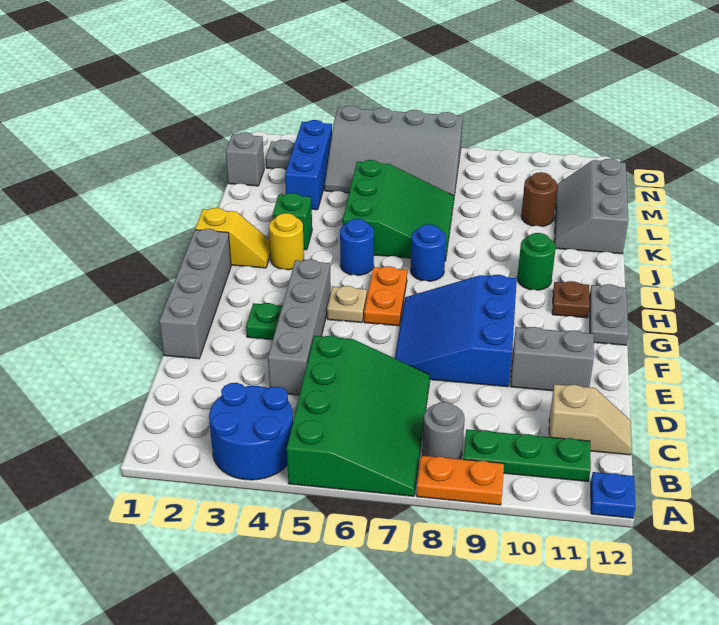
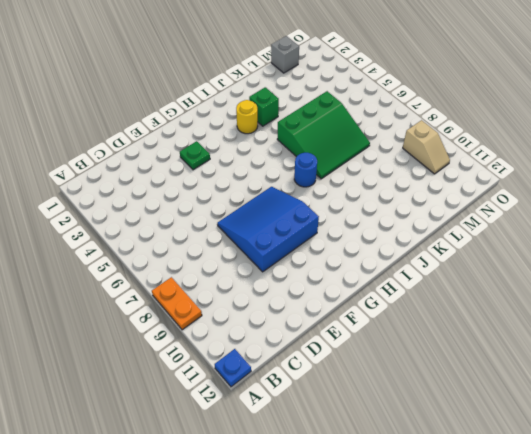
tan 1x2 slope [403,120,450,174] -> tan 1x2 slope moved to [549,384,632,455]
none -> blue 2x2 round brick [209,383,293,480]
none -> green 3x4 slope [287,335,430,496]
none -> grey 1x1 round brick [422,402,465,459]

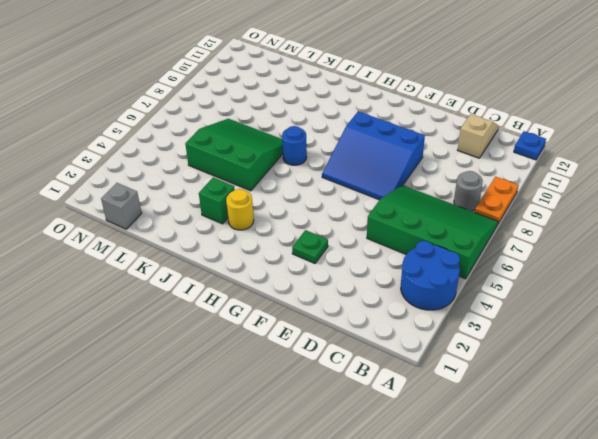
none -> green 1x3 plate [463,429,591,481]
none -> grey 1x4 brick [268,259,331,395]
none -> grey 1x4 brick [159,229,231,359]

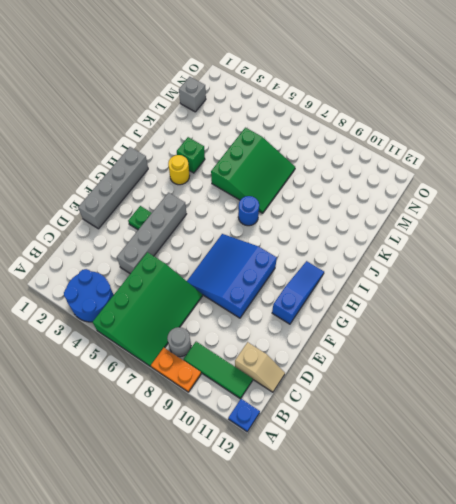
green 1x3 tile [183,342,253,399] -> green 1x3 plate [463,429,591,481]
blue 1x3 slope [272,261,324,324] -> brown 1x1 plate [552,281,590,318]
none -> grey 1x2 brick [511,327,594,391]
none -> tan 1x1 plate [327,286,367,323]
none -> orange 1x2 plate [364,266,407,326]

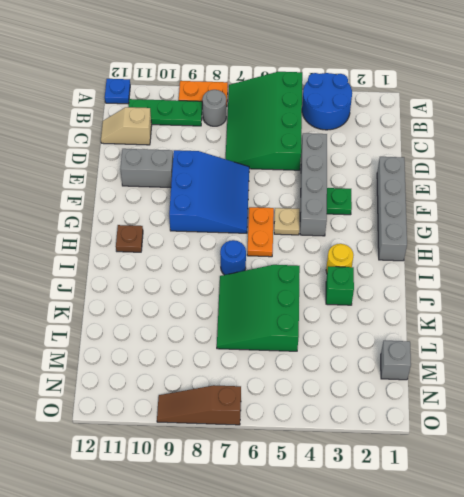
brown 1x3 slope [157,385,241,425] -> grey 3x4 slope [324,106,463,196]
none -> grey 1x2 plate [590,284,628,345]
none -> yellow 1x2 slope [195,208,271,268]
none -> blue 1x1 round brick [340,219,374,275]

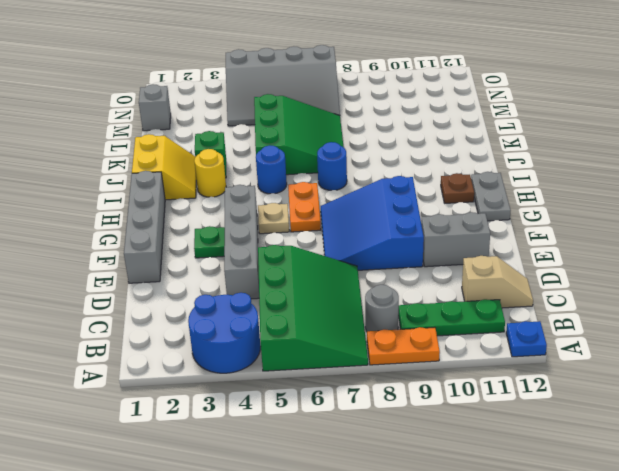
yellow 2x2 slope [132,134,196,200] -> yellow 1x2 slope [195,208,271,268]
none -> green 1x1 round brick [517,233,556,290]
none -> grey 2x3 slope [554,159,628,254]
none -> blue 1x3 brick [285,120,332,210]

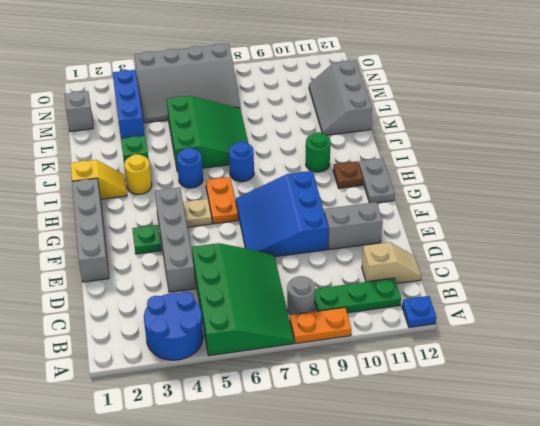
none -> brown 1x1 round brick [521,172,557,227]
none -> grey 1x1 plate [266,140,295,170]

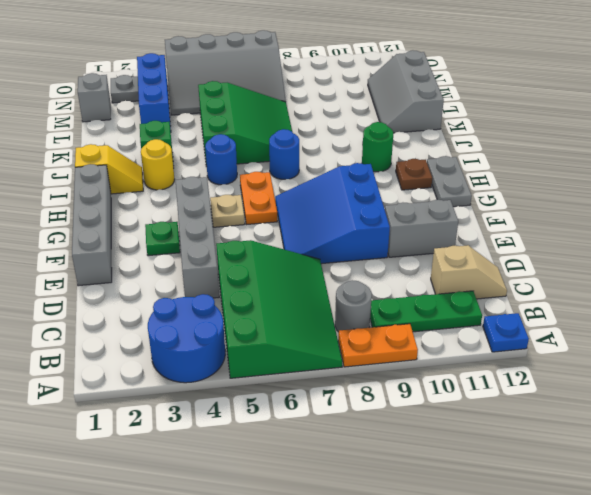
none -> brown 1x1 round brick [521,172,557,227]

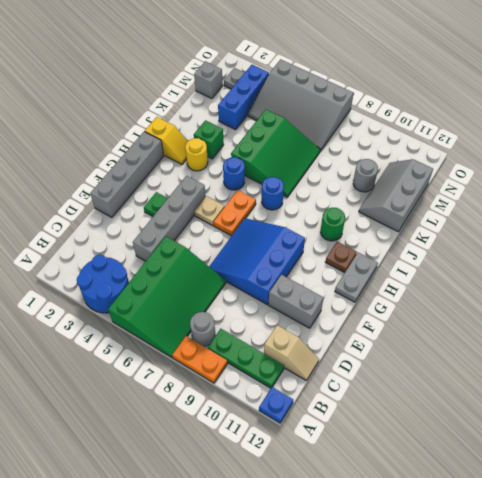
grey 1x1 round brick [353,159,378,192] -> brown 1x1 round brick [521,172,557,227]

